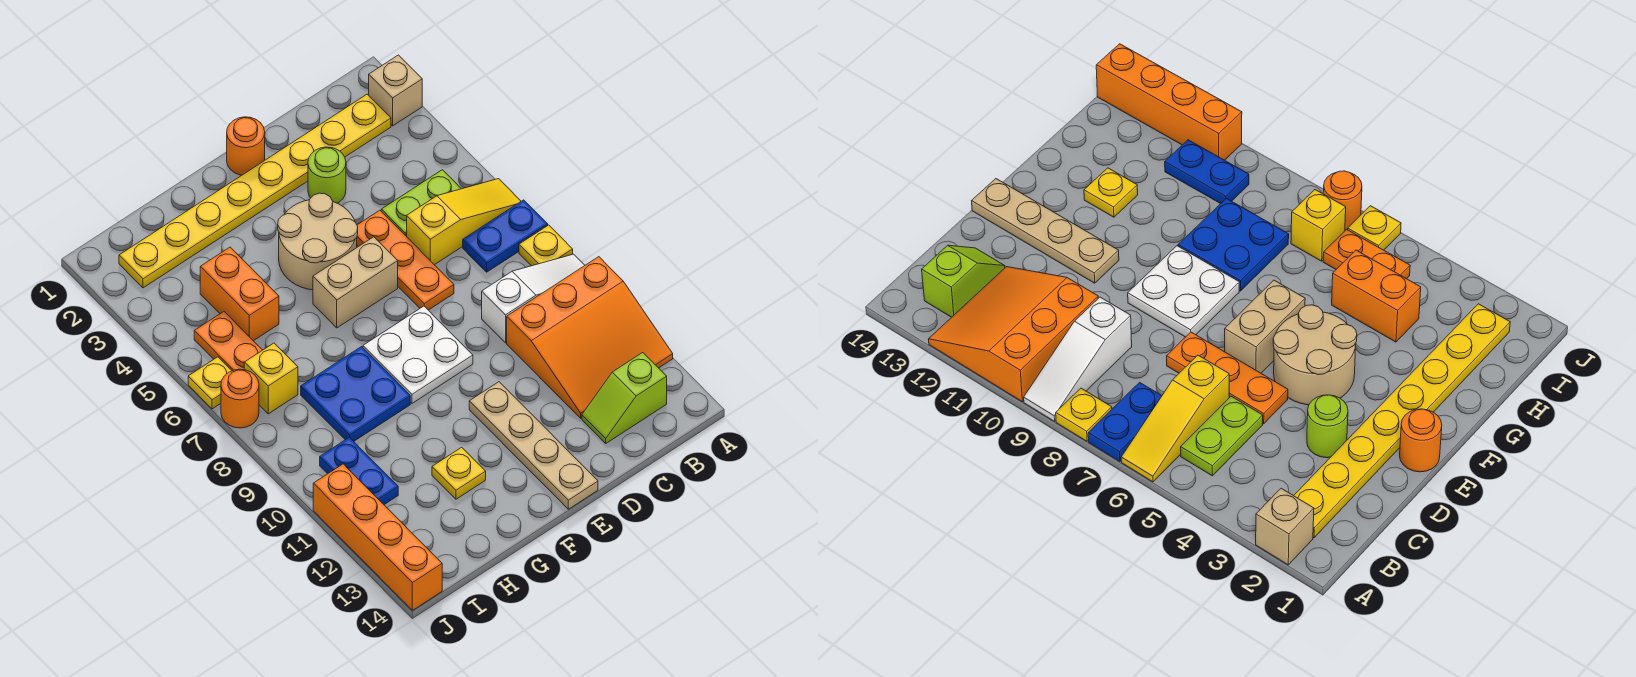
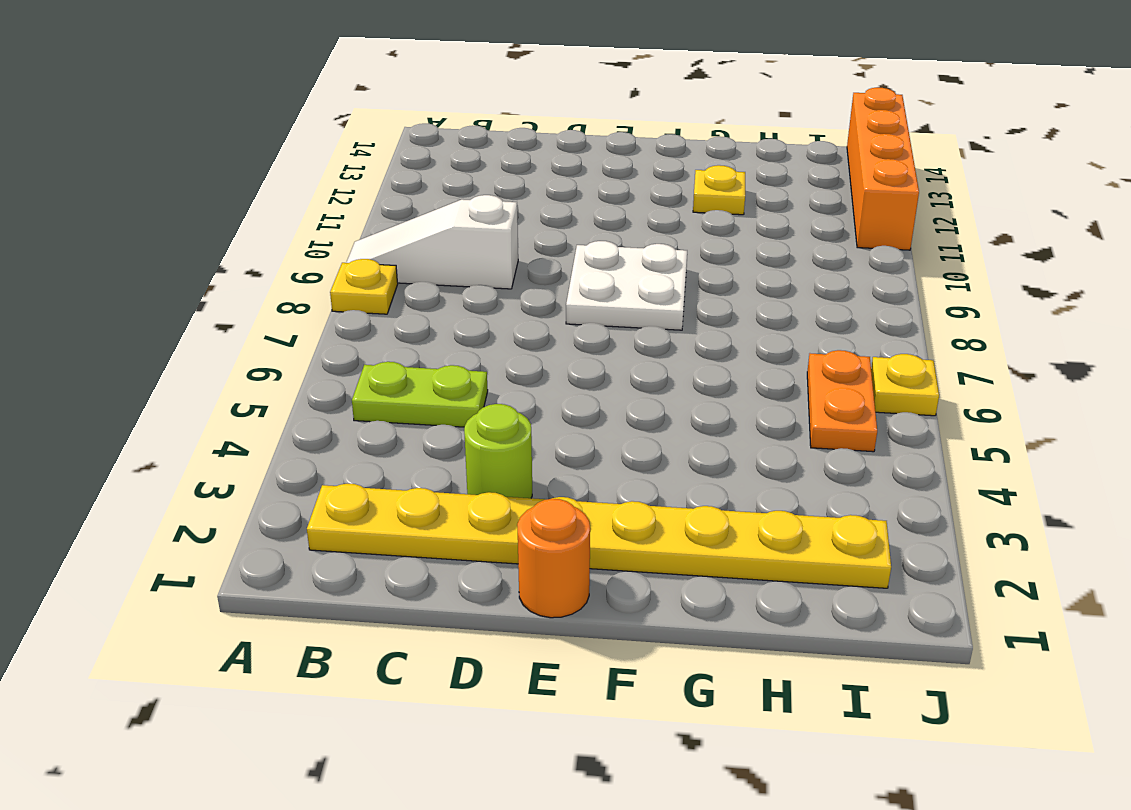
none -> tan 1x1 brick [369,55,422,126]
none -> yellow 1x3 slope [407,179,521,265]
none -> blue 1x2 plate [463,200,548,272]

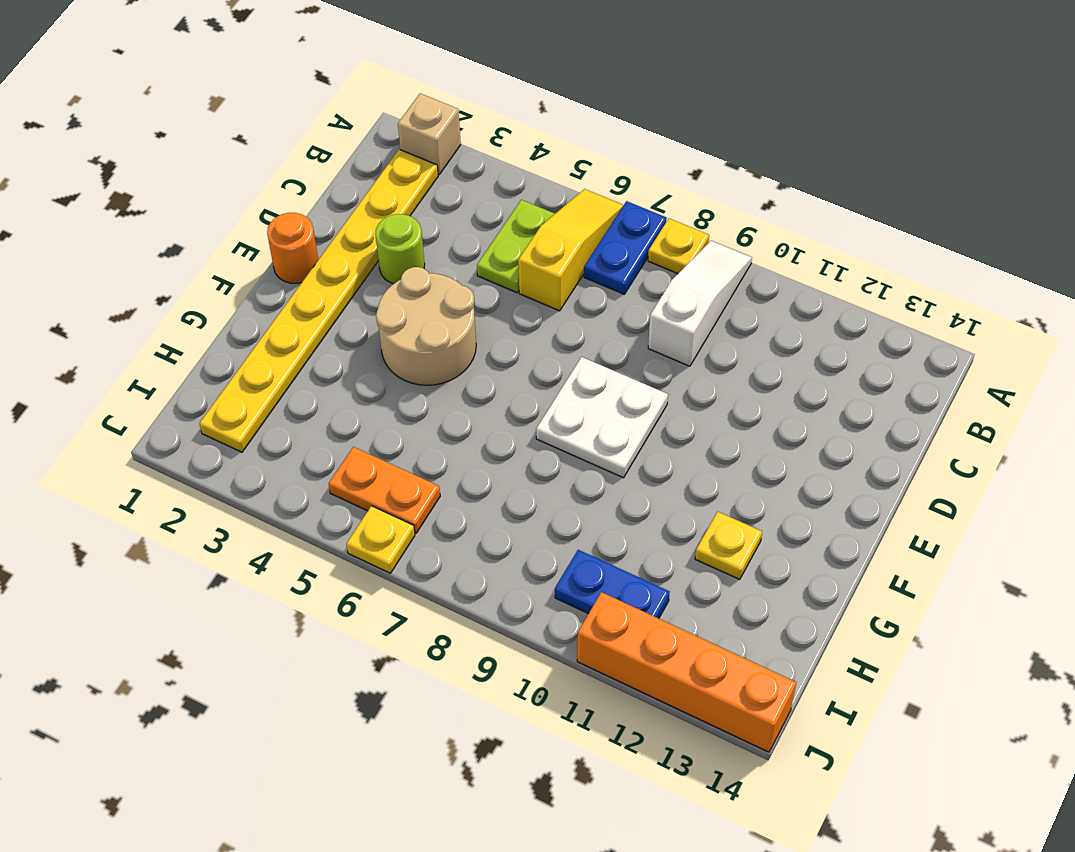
none -> orange 3x3 slope [507,257,673,418]
none -> lime 1x2 slope [582,353,667,443]
none -> orange 1x3 plate [357,210,454,310]

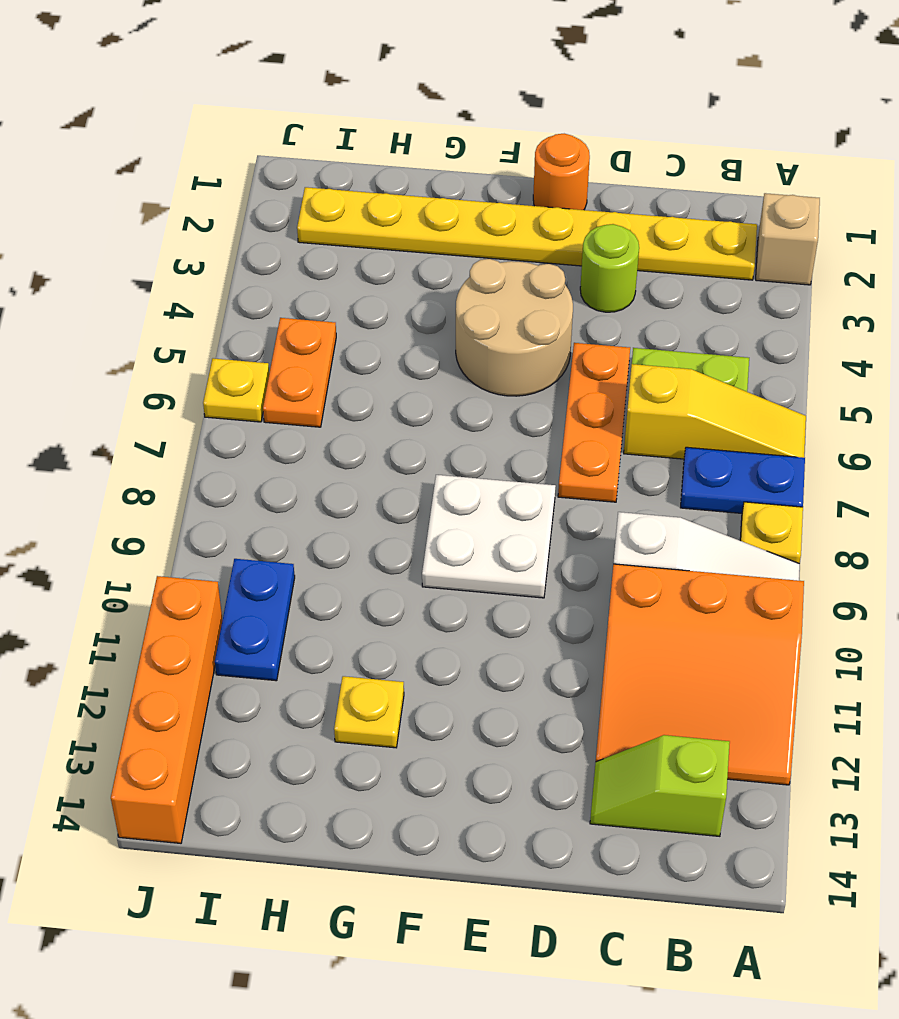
none -> tan 1x2 brick [313,237,398,328]
none -> tan 1x4 plate [469,382,598,509]
none -> blue 2x2 plate [301,347,410,441]

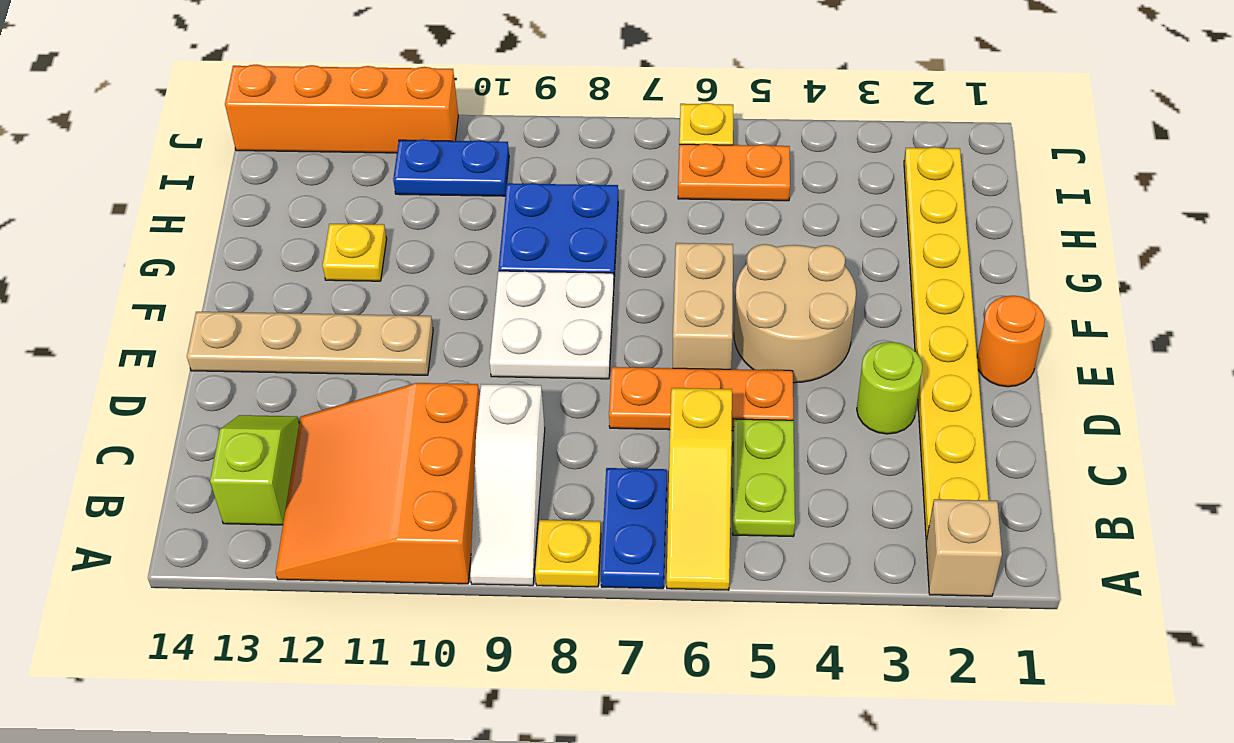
none -> orange 1x2 brick [200,247,279,341]
none -> yellow 1x1 brick [244,343,298,414]
none -> orange 1x1 round brick [221,369,259,428]

